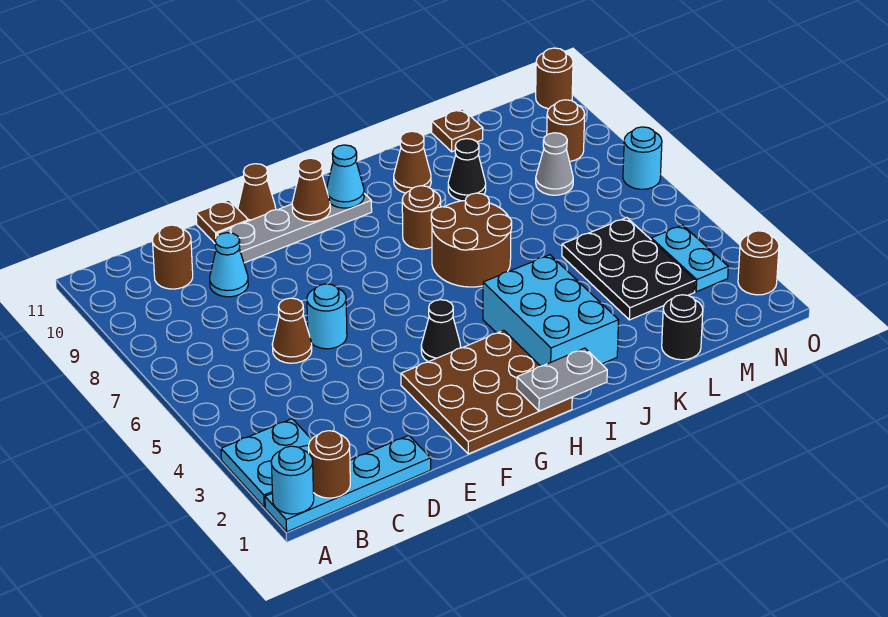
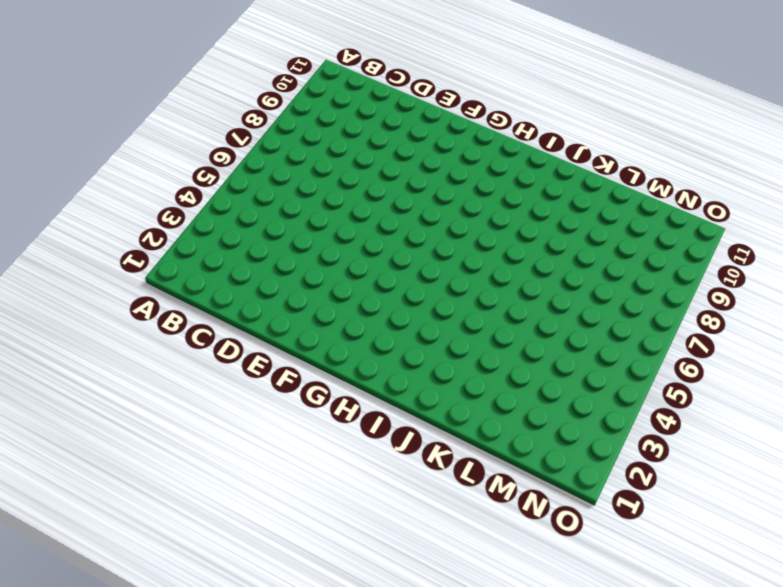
none -> cyan 1x4 plate [265,435,431,532]
none -> cyan 2x2 plate [221,419,312,507]
none -> brown 1x1 round brick [152,225,193,289]
none -> brown 1x1 cone [272,298,312,363]

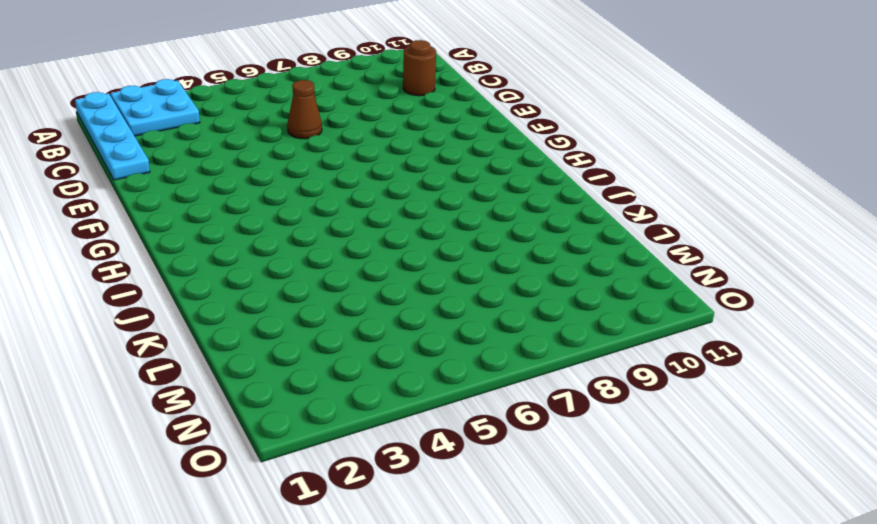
none -> cyan 1x1 cone [210,233,248,297]
none -> cyan 1x1 round brick [307,284,347,349]
none -> grey 1x4 plate [217,194,372,263]
none -> brown 1x1 plate [196,200,248,243]

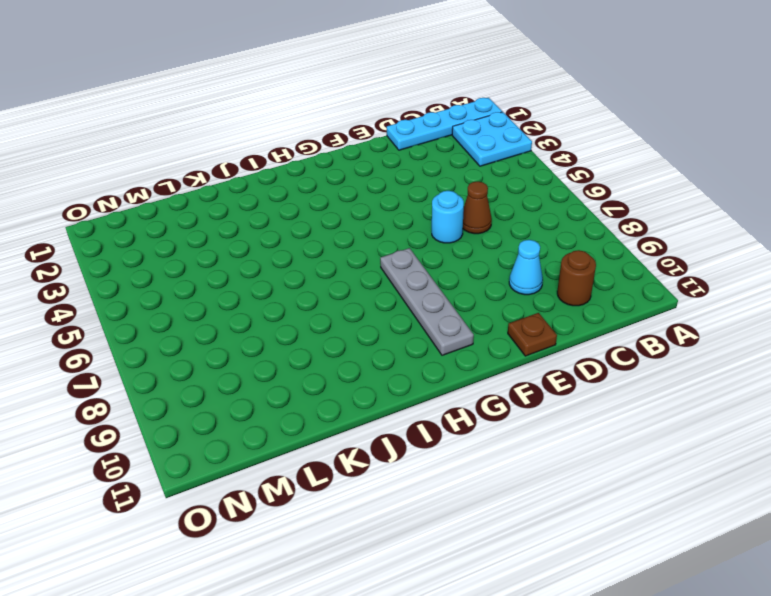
grey 1x4 plate [380,248,474,355] -> grey 1x4 plate turned to [217,194,372,263]
none -> brown 3x3 plate [401,330,572,454]
none -> brown 1x1 cone [238,164,276,221]
none -> black 1x1 cone [421,300,461,362]
none -> cyan 2x3 brick [483,255,619,366]

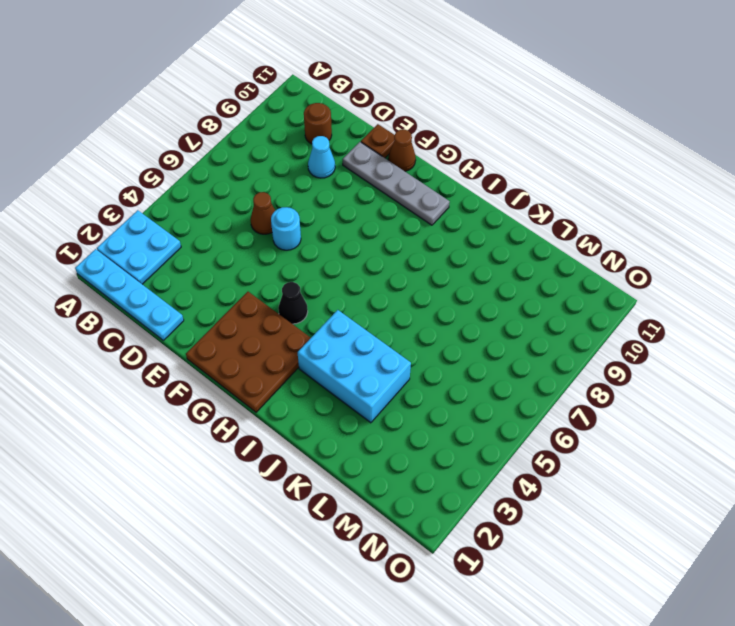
cyan 2x3 brick [298,310,411,423] -> cyan 2x3 brick turned to [483,255,619,366]
none -> brown 2x2 round brick [431,193,512,287]
none -> brown 1x1 round brick [402,186,441,249]
none -> brown 1x1 cone [394,131,431,193]
none -> black 1x1 cone [448,139,486,201]

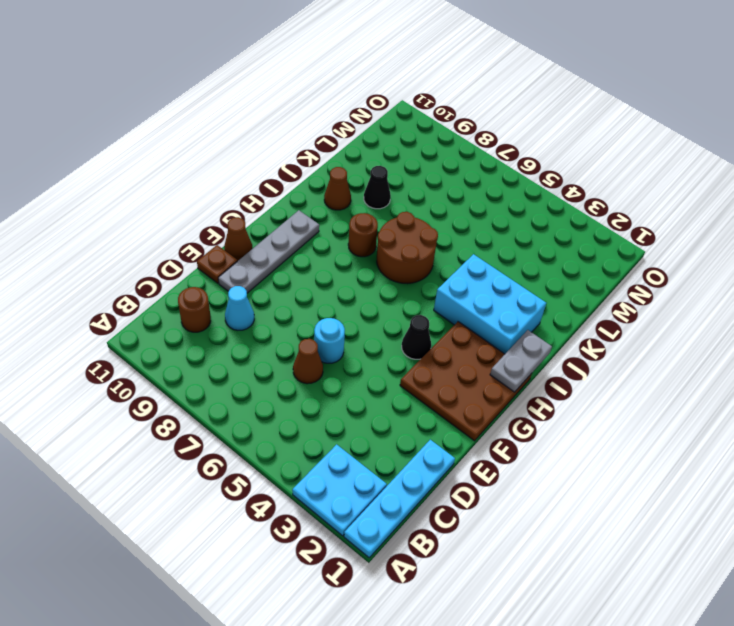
none -> black 1x1 round brick [662,295,703,360]
none -> black 2x3 plate [562,218,695,320]
none -> brown 1x1 plate [432,109,483,152]
none -> grey 1x1 cone [536,133,573,195]

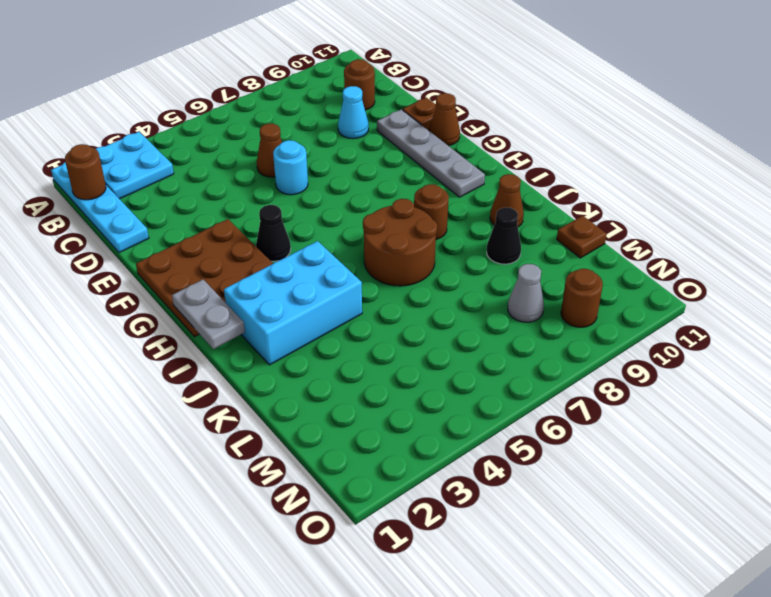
none -> black 1x1 round brick [662,295,703,360]
none -> black 2x3 plate [562,218,695,320]
none -> cyan 1x2 plate [651,225,728,292]
none -> brown 1x1 round brick [738,231,779,295]

